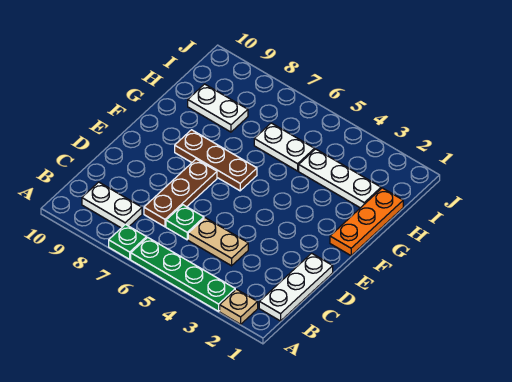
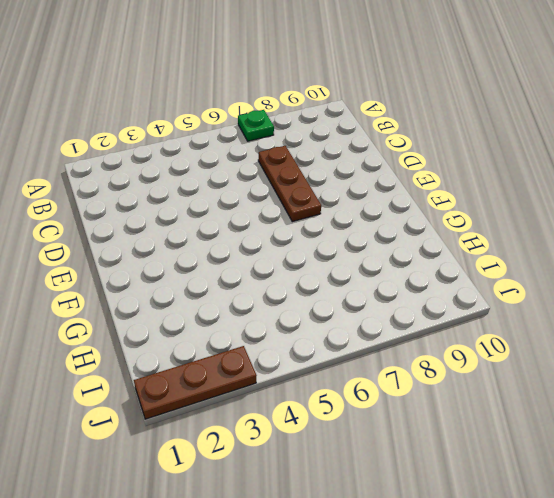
brown 1x3 plate [134,346,257,419] -> brown 1x3 plate moved to [175,130,257,191]
none -> tan 1x1 plate [220,289,258,324]
none -> green 1x4 plate [131,237,235,311]
none -> white 1x3 plate [259,253,333,321]

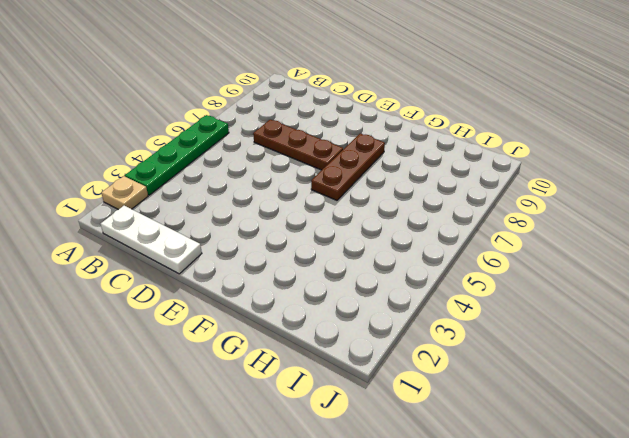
none -> green 1x1 plate [109,224,147,259]
none -> white 1x2 plate [82,182,142,228]
none -> tan 1x2 plate [188,218,248,266]

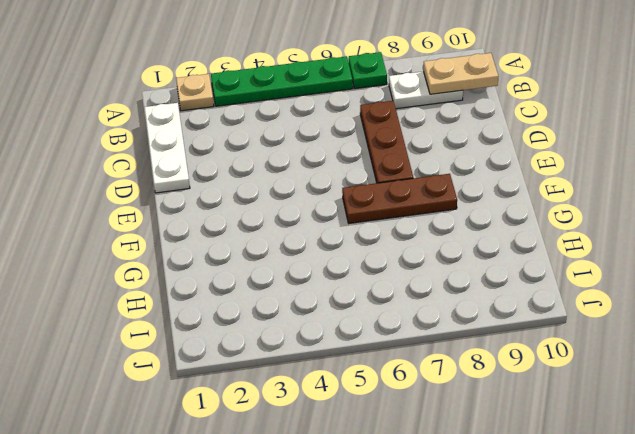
tan 1x2 plate [424,53,499,94] -> tan 1x2 plate moved to [188,218,248,266]
none -> green 1x1 plate [166,205,204,240]
none -> orange 1x3 plate [330,188,403,256]
none -> white 1x3 plate [299,149,381,208]

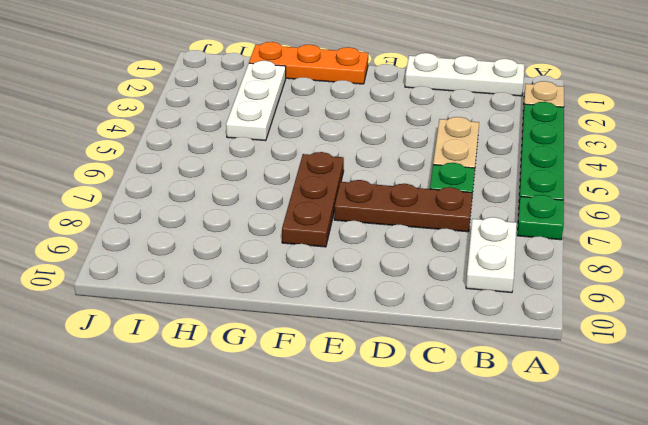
none -> white 1x2 plate [254,123,314,171]
none -> white 1x2 plate [188,84,248,132]

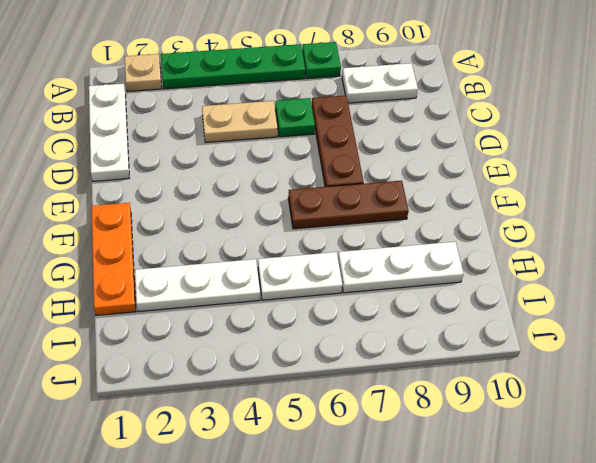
white 1x3 plate [338,242,464,293] -> white 1x2 plate [188,84,248,132]

